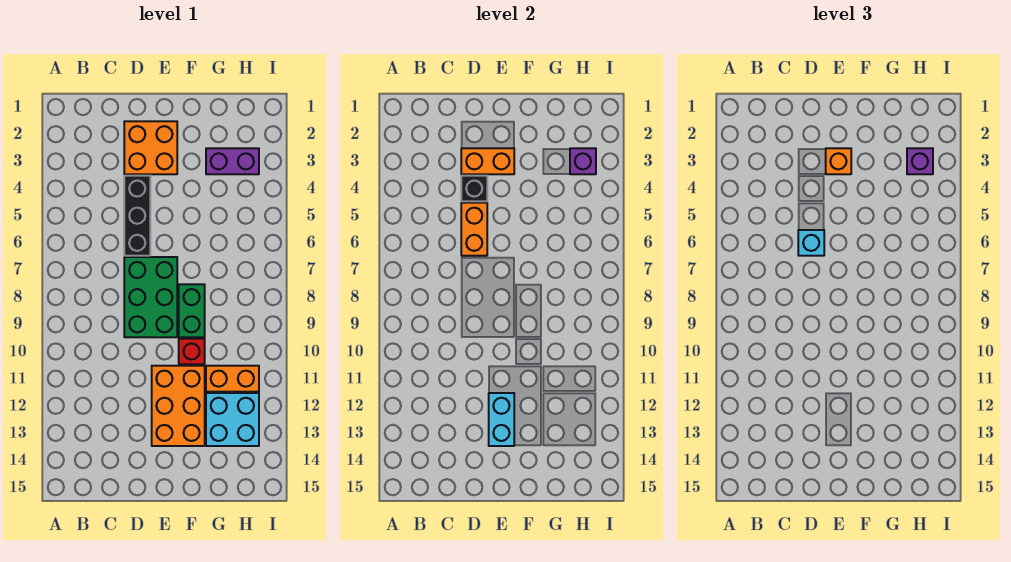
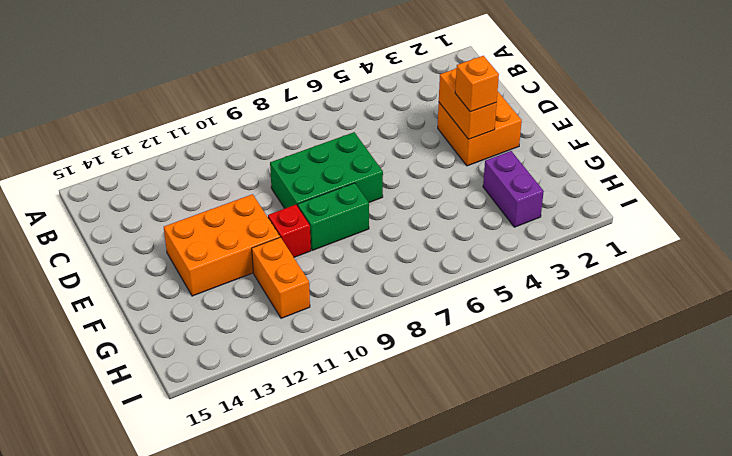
none -> black 1x3 brick [124,176,150,256]
none -> cyan 2x2 brick [206,393,259,446]
none -> black 1x1 brick [461,176,487,201]

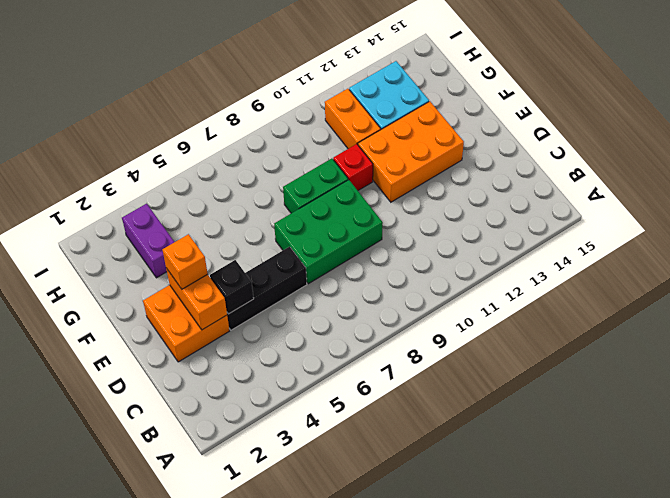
none -> orange 1x2 brick [461,203,487,256]
none -> cyan 1x2 brick [489,393,514,446]
none -> purple 1x1 brick [570,148,596,174]

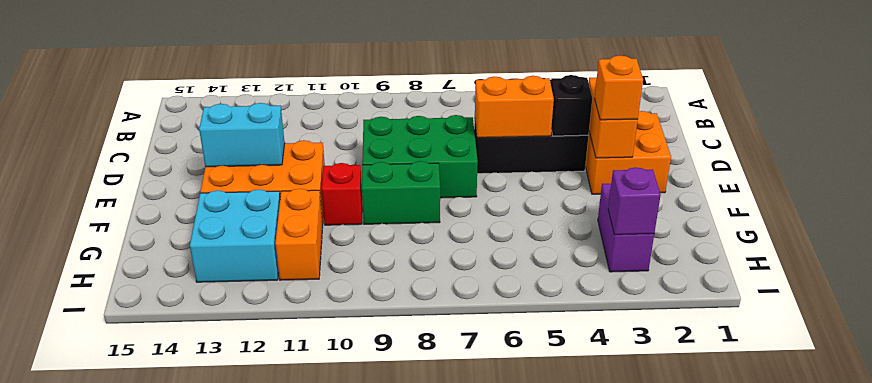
none -> cyan 1x1 brick [798,230,824,256]
none -> purple 1x1 brick [907,148,933,174]

